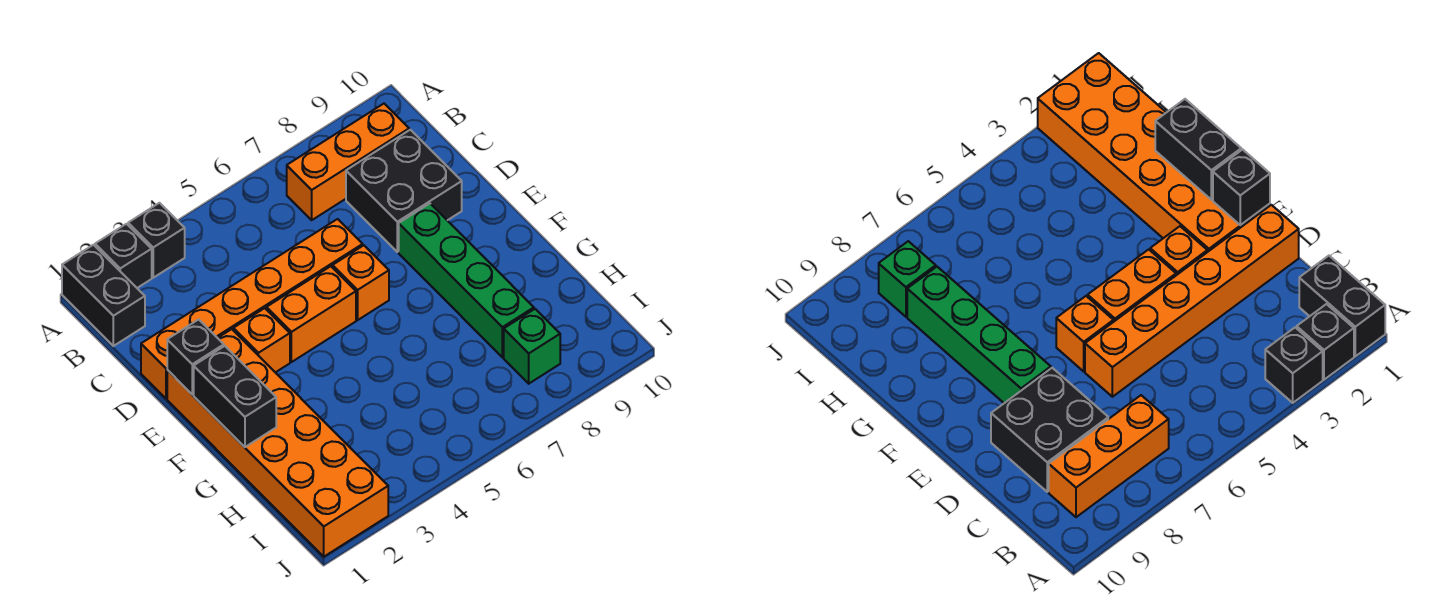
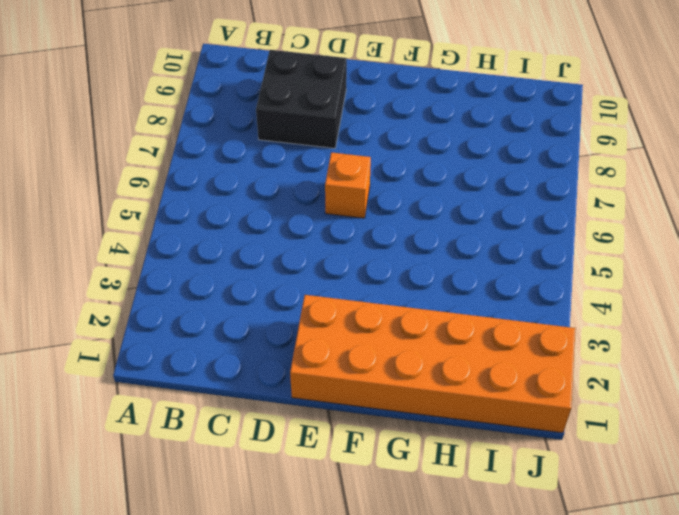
none -> black 1x2 brick [62,245,145,346]
none -> black 1x1 brick [95,224,152,288]
none -> black 1x1 brick [128,203,185,278]

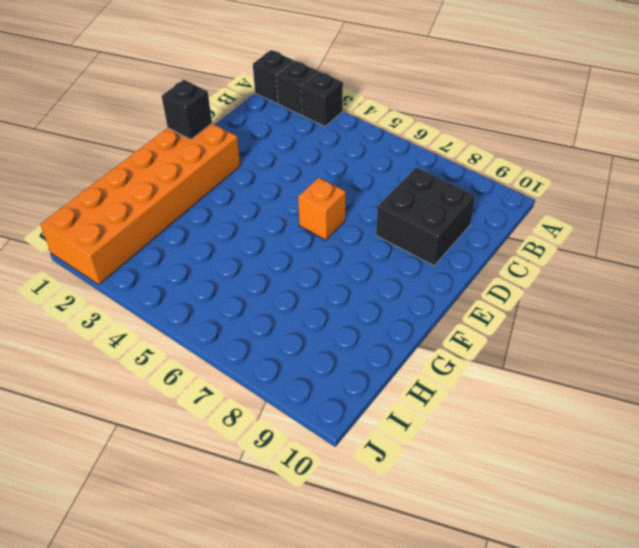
black 1x1 brick [253,50,294,104] -> black 1x2 brick [62,245,145,346]
none -> orange 1x3 brick [287,104,409,220]
none -> orange 1x6 brick [141,219,363,399]
none -> orange 1x1 brick [233,308,290,372]

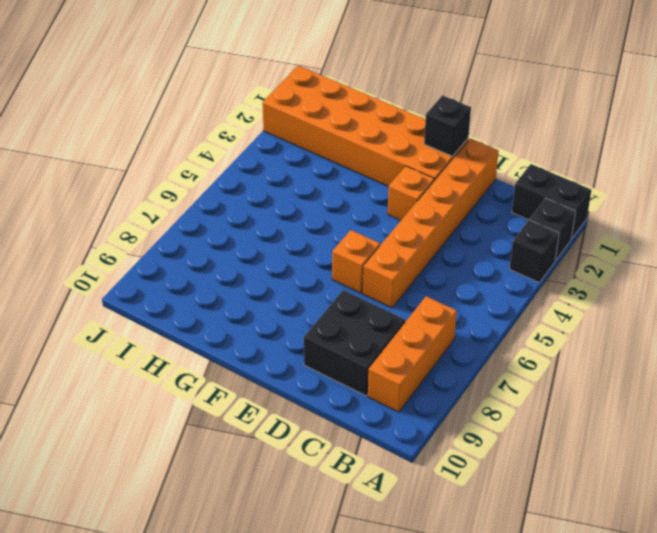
none -> orange 1x2 brick [266,266,356,362]
none -> green 1x4 brick [399,204,534,357]
none -> green 1x1 brick [504,309,560,384]

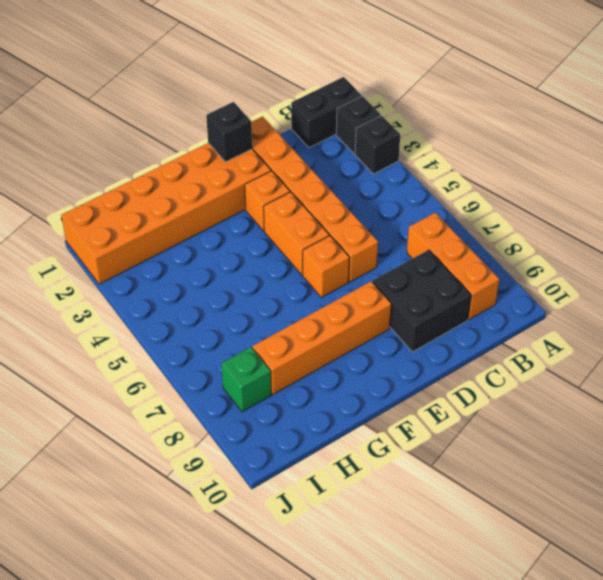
orange 1x4 brick [253,281,391,394] -> green 1x4 brick [399,204,534,357]
none -> black 1x2 brick [194,346,276,447]

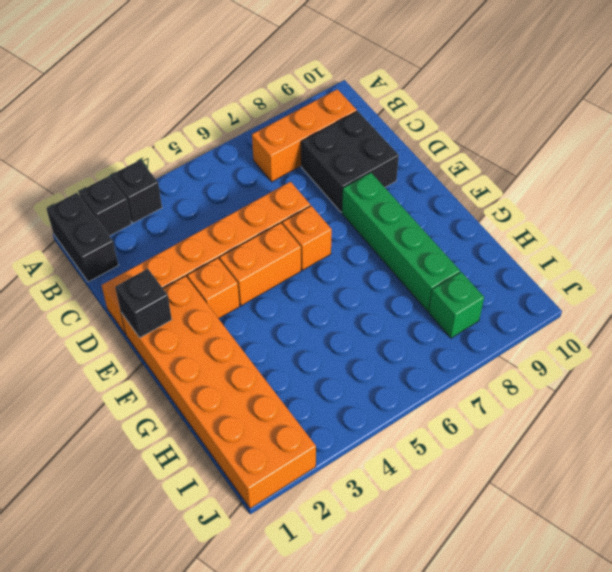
none -> black 1x2 brick [194,346,276,447]

